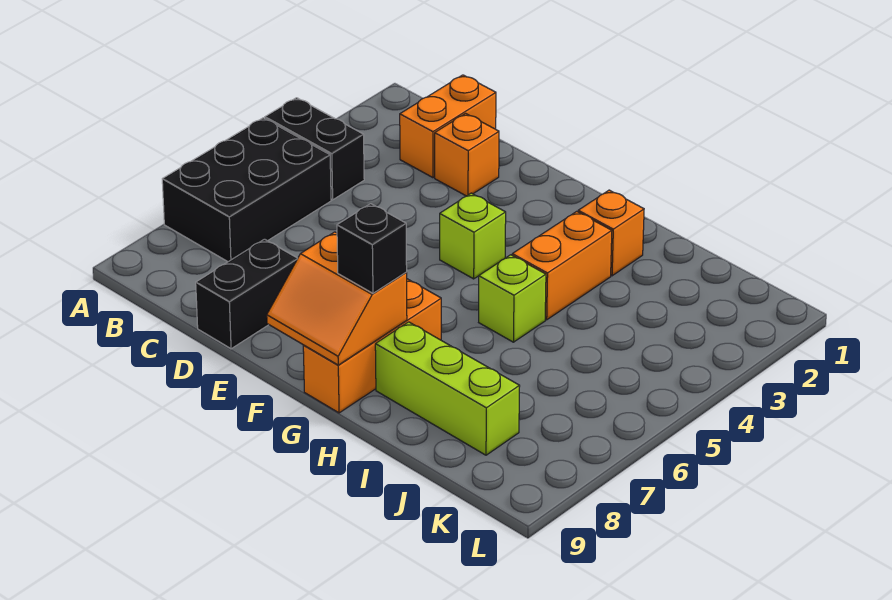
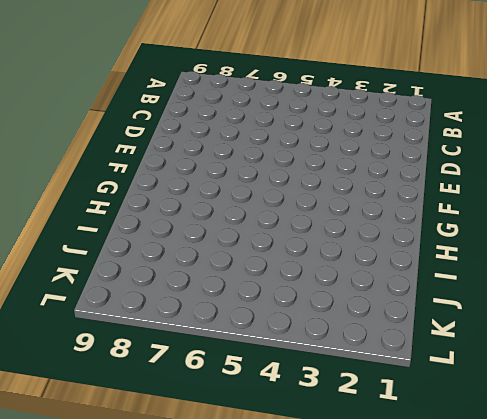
none -> black 1x2 brick [265,98,364,200]
none -> black 2x3 brick [162,118,331,262]
none -> orange 1x2 brick [400,75,496,178]

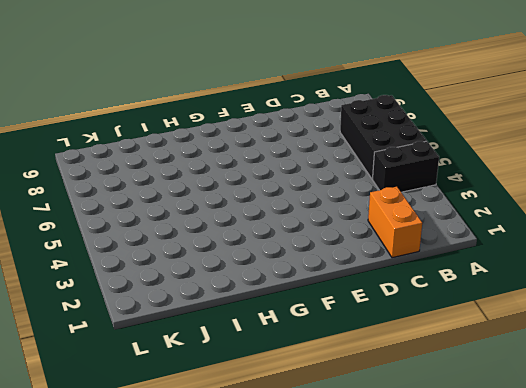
none -> orange 1x1 brick [435,113,499,196]
none -> black 1x2 brick [196,239,298,349]
none -> lime 1x1 brick [440,193,506,279]

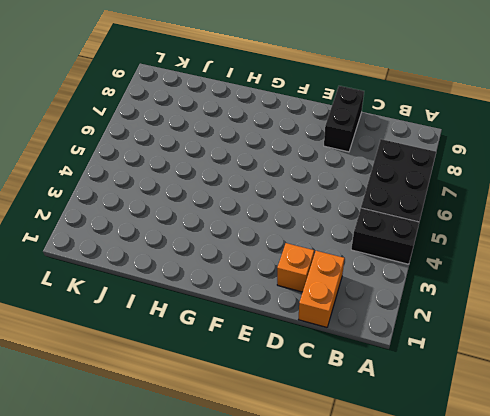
none -> lime 1x1 brick [440,193,506,279]
none -> orange 1x3 brick [303,279,441,413]
none -> orange 1x1 brick [578,190,644,276]

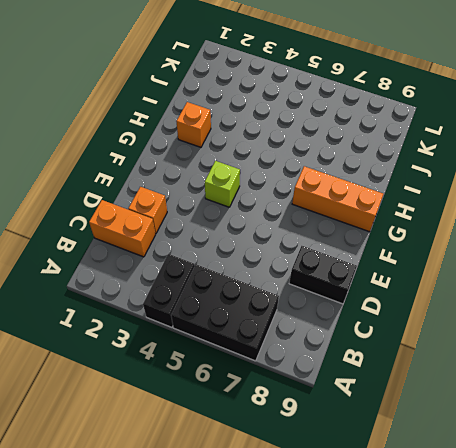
none -> orange 1x2 brick [512,211,612,320]
none -> lime 1x1 brick [479,255,546,342]
none -> lime 1x3 brick [375,322,520,455]

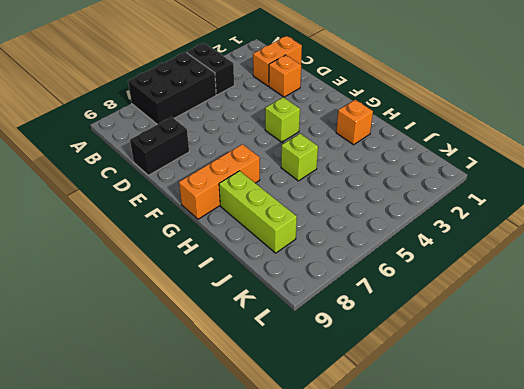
none -> orange 1x2 brick [512,211,612,320]
none -> orange 2x2 slope [267,232,407,365]
none -> black 1x1 brick [337,204,407,293]

